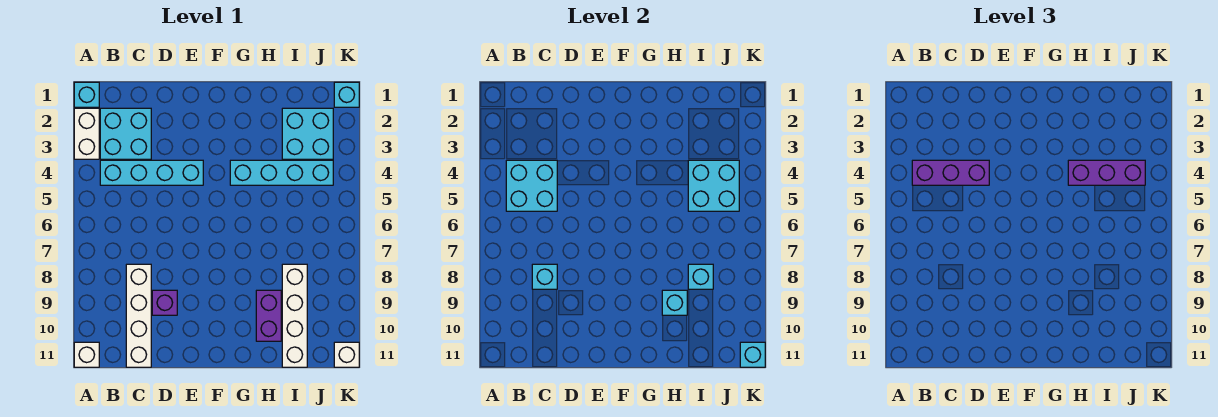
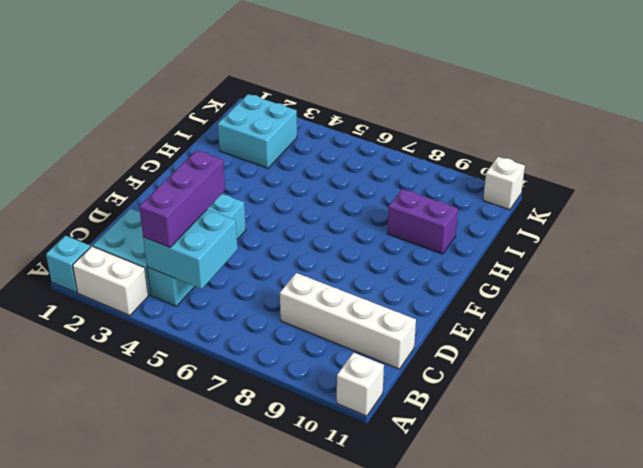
none -> purple 1x1 brick [152,290,177,315]
none -> cyan 1x4 brick [230,160,333,185]
none -> white 1x4 brick [282,264,307,367]

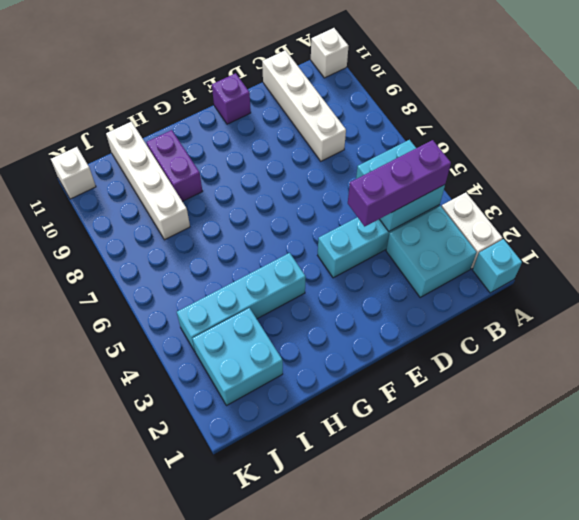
purple 1x1 brick [212,73,251,124] -> purple 1x1 brick moved to [152,290,177,315]
none -> cyan 1x1 brick [334,82,359,107]
none -> cyan 1x1 brick [532,264,557,289]
none -> cyan 1x1 brick [662,290,687,315]

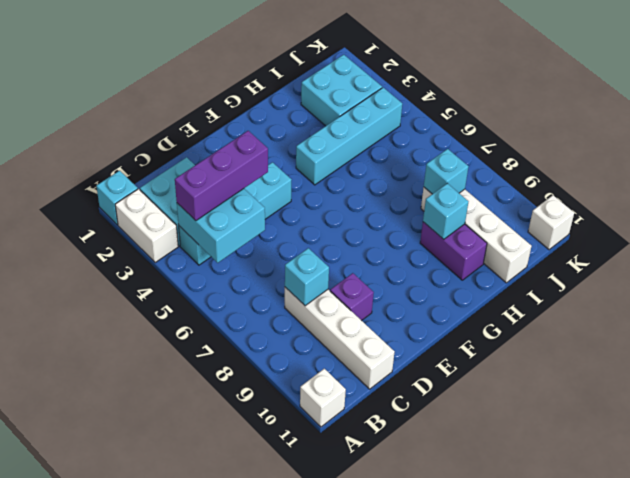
none -> cyan 1x1 brick [334,82,359,107]
none -> cyan 2x2 brick [688,160,739,211]
none -> cyan 1x1 brick [740,342,765,367]

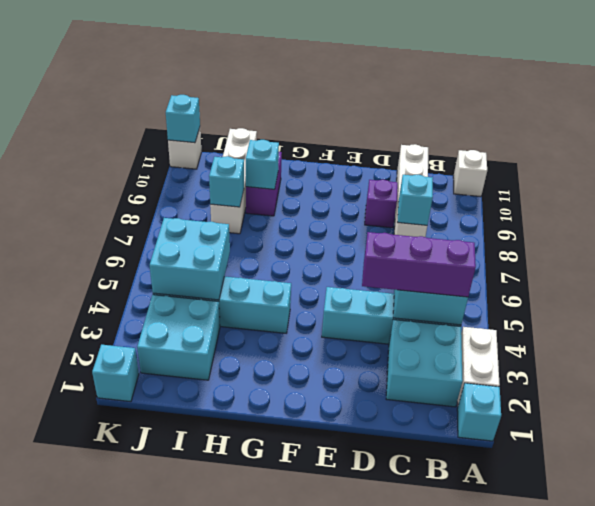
none -> purple 1x3 brick [1068,160,1145,185]

